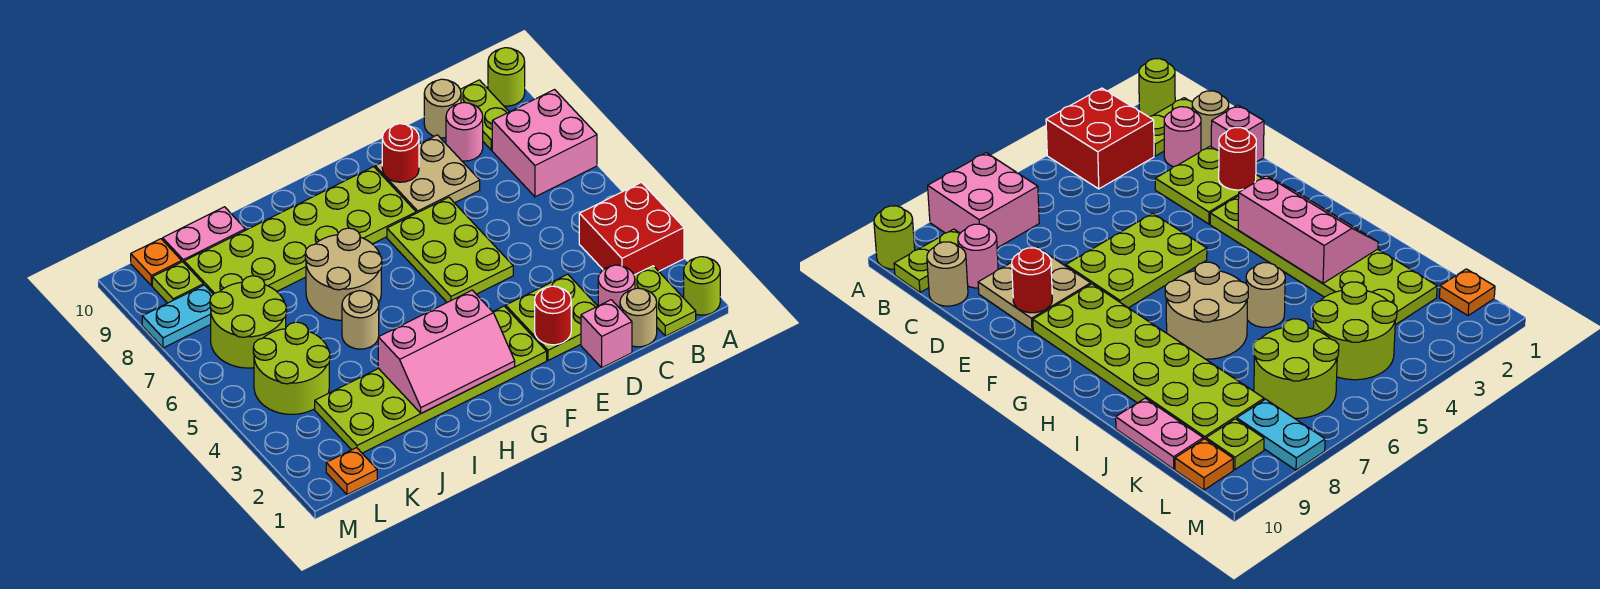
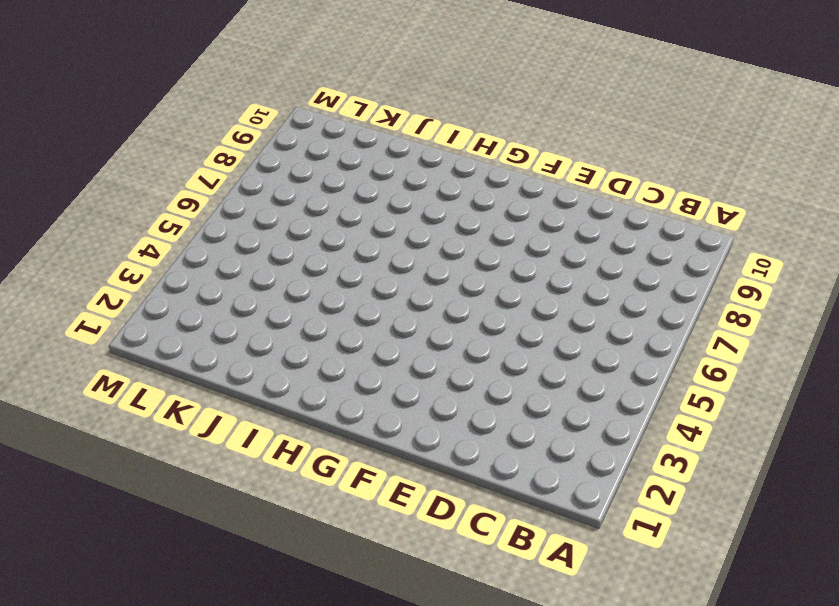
none -> lime 1x1 round brick [684,257,720,315]
none -> red 2x2 brick [579,182,684,275]
none -> pink 2x2 brick [492,90,597,197]

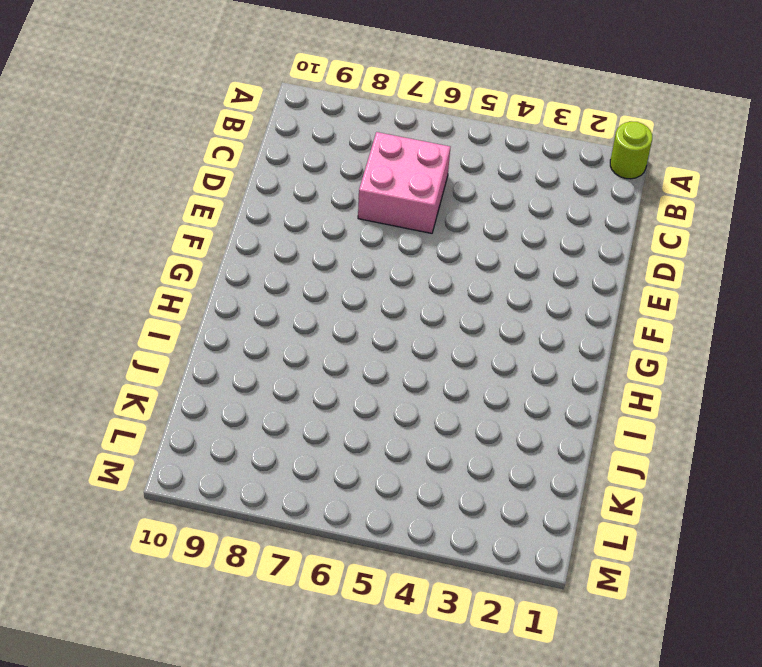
pink 2x2 brick [358,132,450,233] -> pink 2x2 brick moved to [492,90,597,197]
none -> red 2x2 brick [579,182,684,275]
none -> lime 1x1 round brick [488,48,525,106]
none -> lime 1x2 plate [634,266,696,336]

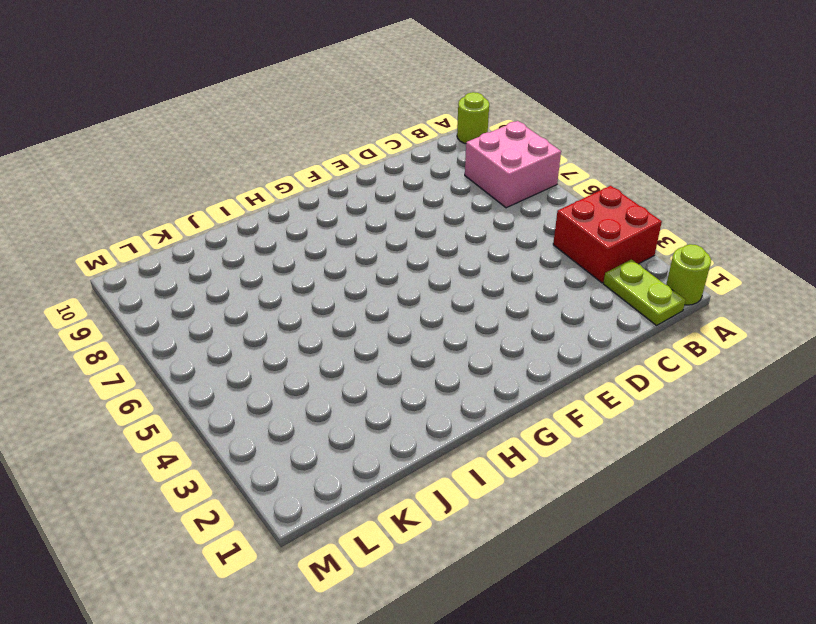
none -> lime 1x2 plate [460,80,509,150]
none -> tan 1x1 round brick [620,288,657,347]
none -> pink 1x1 round brick [598,265,635,308]

